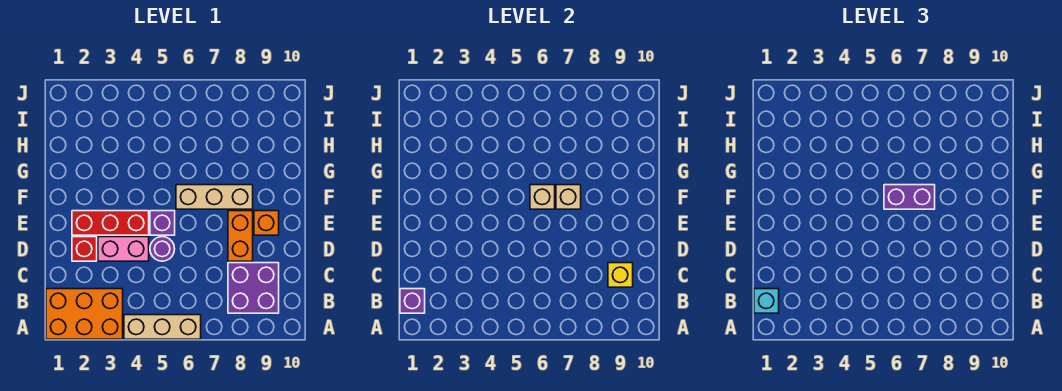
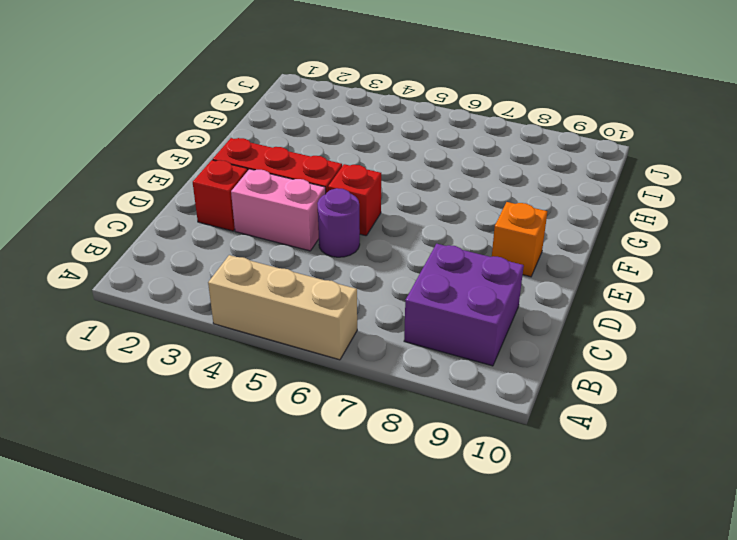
red 1x1 brick [328,164,381,236] -> purple 1x1 brick [150,211,175,235]
none -> orange 2x3 brick [46,289,123,339]
none -> orange 1x2 brick [228,211,253,261]
none -> tan 1x3 brick [176,185,253,209]

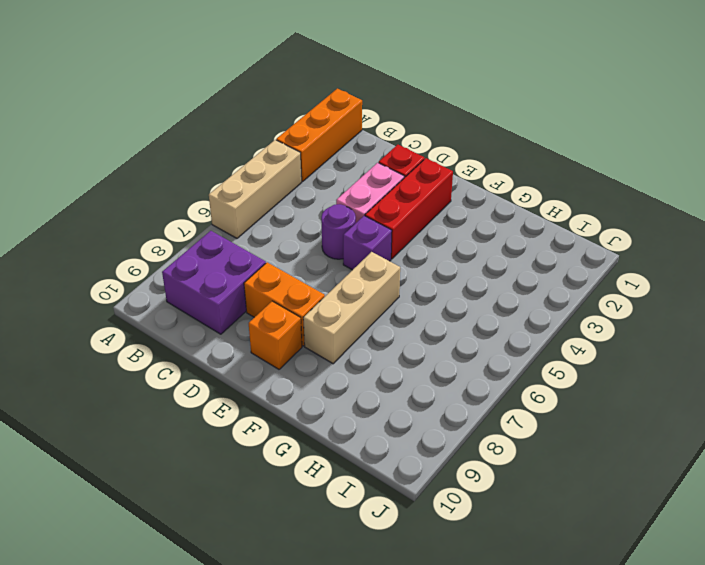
orange 1x3 brick [276,89,362,181] -> orange 2x3 brick [46,289,123,339]
none -> purple 1x1 brick [400,289,425,313]
none -> yellow 1x1 brick [608,263,633,287]
none -> tan 1x1 brick [530,185,555,209]

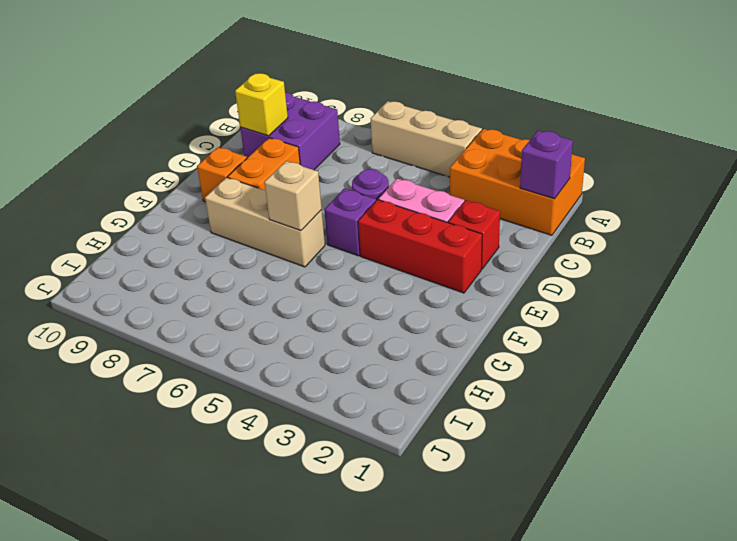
none -> tan 1x1 brick [556,185,581,209]
none -> cyan 1x1 brick [754,289,779,313]
none -> purple 1x2 brick [884,185,935,209]

